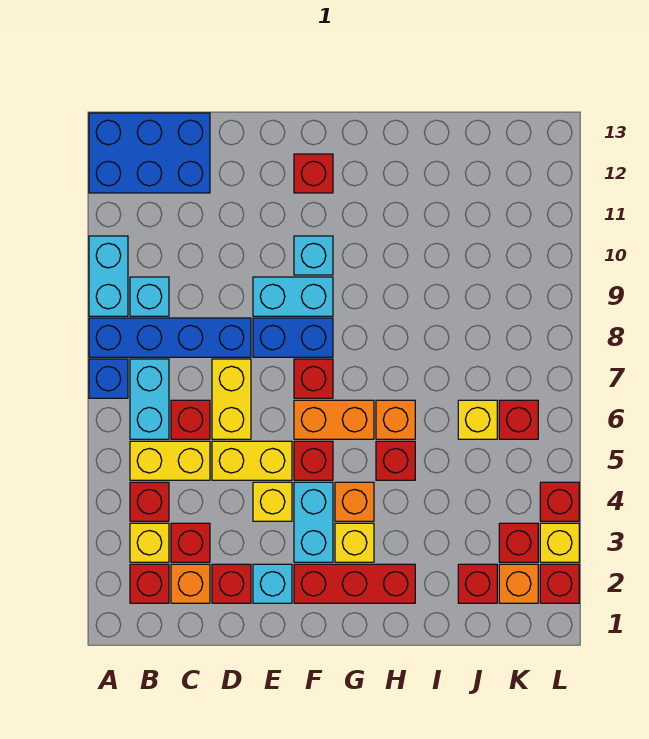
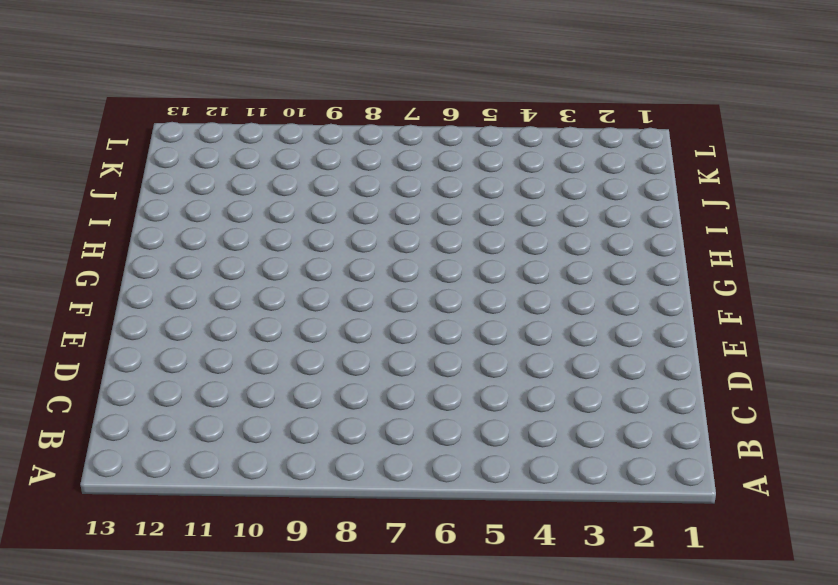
none -> blue 1x1 brick [89,359,128,398]
none -> blue 1x4 brick [89,318,251,357]
none -> cyan 1x2 brick [89,236,128,316]
none -> blue 2x3 brick [89,113,210,193]

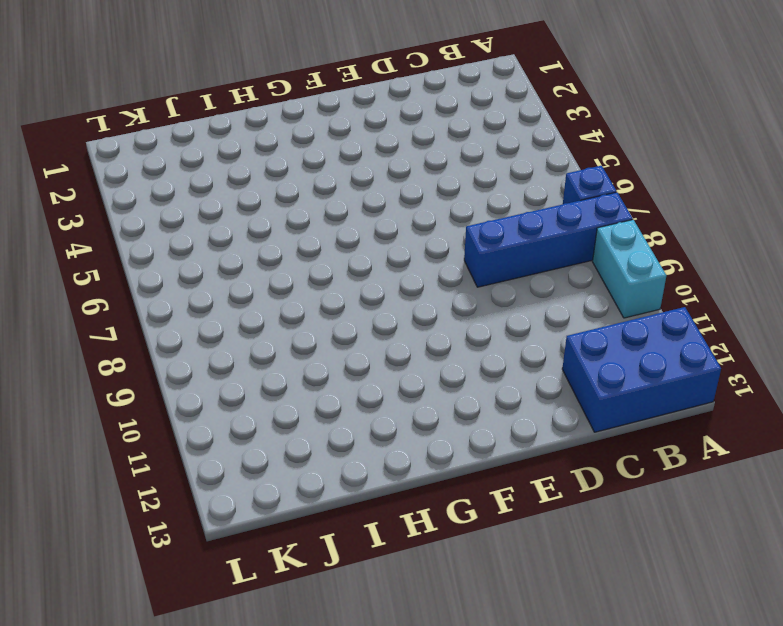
none -> red 1x1 brick [130,564,169,603]
none -> yellow 1x1 brick [130,523,169,562]
none -> red 1x1 brick [130,482,169,521]
none -> yellow 1x2 brick [130,441,210,480]

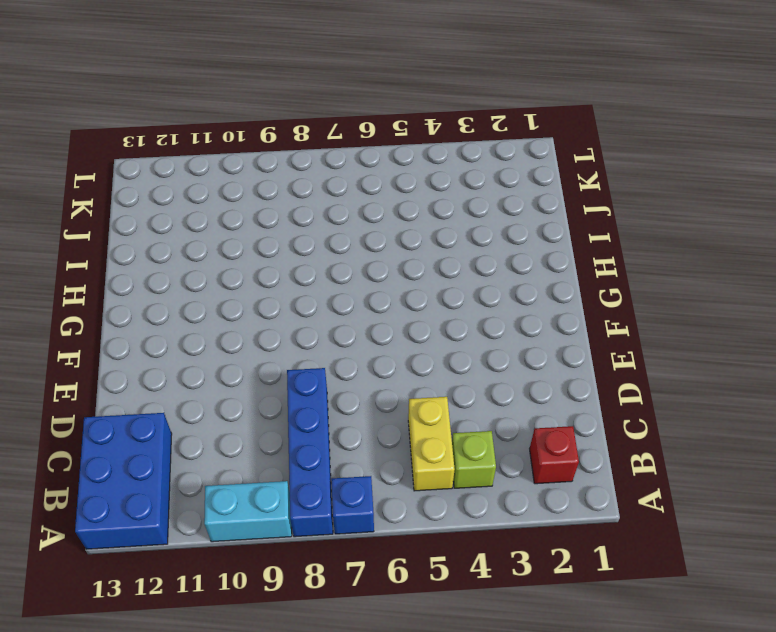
lime 1x1 brick [452,431,496,488] -> red 1x1 brick [130,482,169,521]
none -> yellow 1x1 brick [130,523,169,562]
none -> cyan 1x2 brick [130,359,169,439]
none -> cyan 1x1 brick [130,277,169,316]
none -> orange 1x1 brick [171,564,210,603]

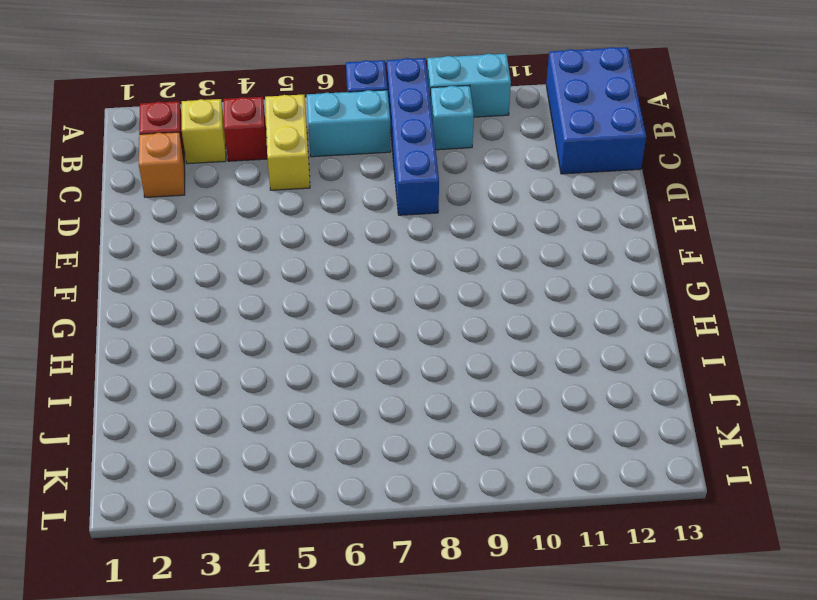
none -> red 1x1 brick [171,523,210,562]
none -> red 1x1 brick [171,400,210,439]
none -> red 1x1 brick [212,564,251,603]
none -> yellow 1x2 brick [212,441,292,480]

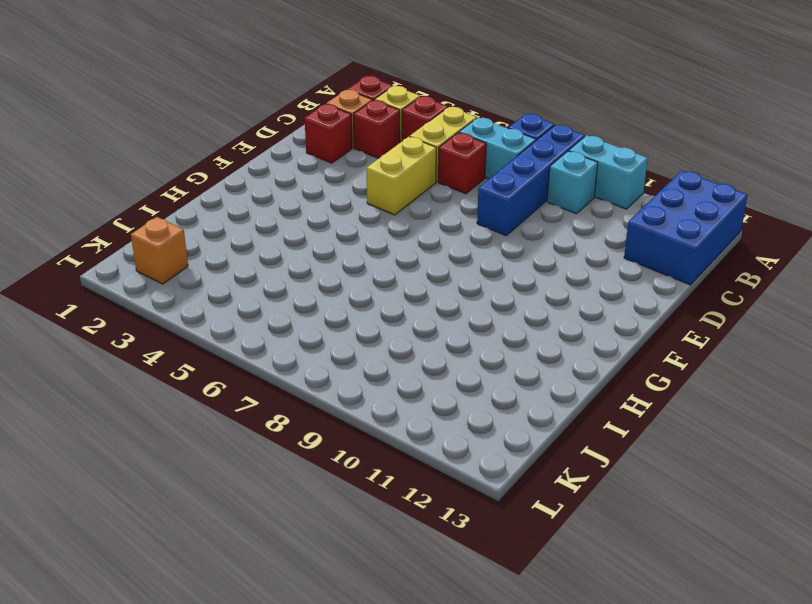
none -> yellow 1x2 brick [212,359,251,439]
none -> cyan 1x1 brick [253,564,292,603]
none -> yellow 1x1 brick [253,482,292,521]
none -> blue 1x2 brick [253,318,333,357]

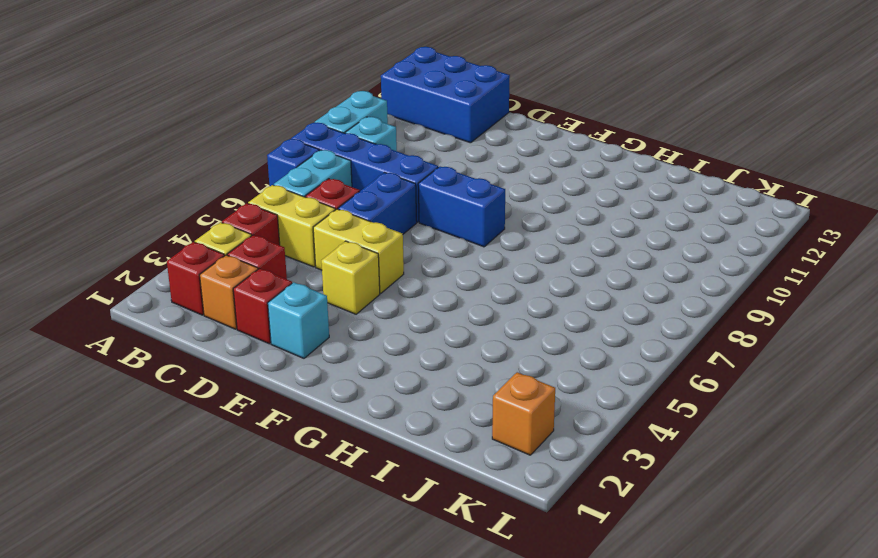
blue 1x2 brick [338,173,417,234] -> yellow 1x2 brick [212,359,251,439]
none -> cyan 1x2 brick [253,277,333,316]
none -> red 1x3 brick [294,564,415,603]
none -> cyan 1x2 brick [294,482,333,562]
none -> red 1x1 brick [294,441,333,480]

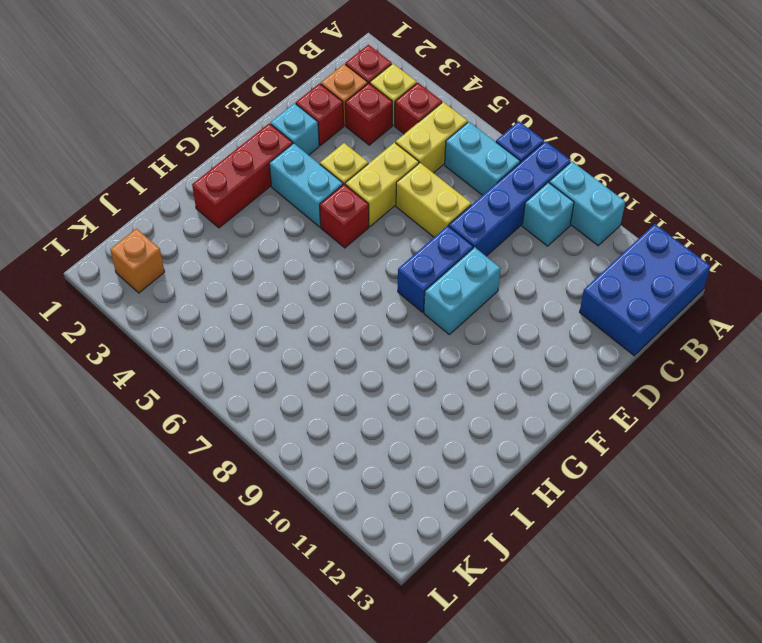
none -> red 1x1 brick [171,400,210,439]
none -> orange 1x2 brick [294,400,374,439]
none -> red 1x1 brick [294,359,333,398]
none -> cyan 1x1 brick [294,236,333,275]

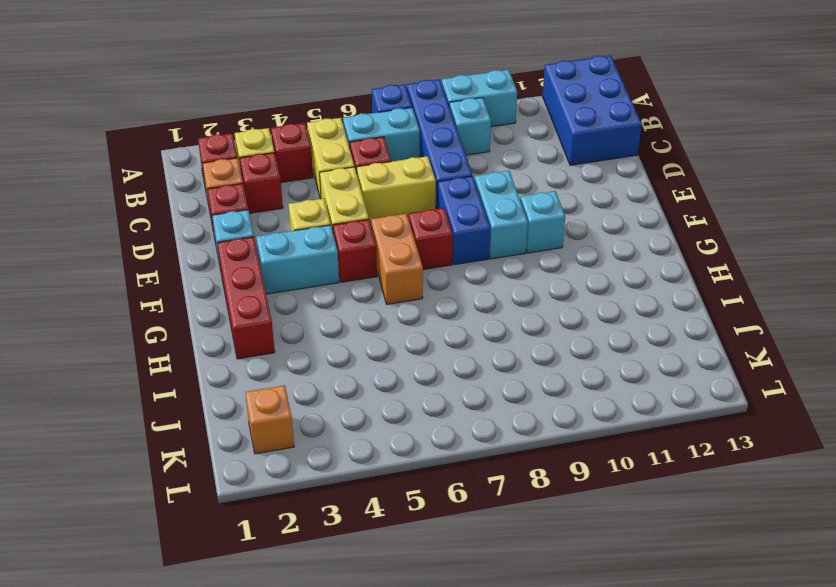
none -> red 1x1 brick [294,154,333,193]
none -> yellow 1x1 brick [335,523,374,562]
none -> orange 1x1 brick [335,482,374,521]
none -> red 1x1 brick [376,441,415,480]

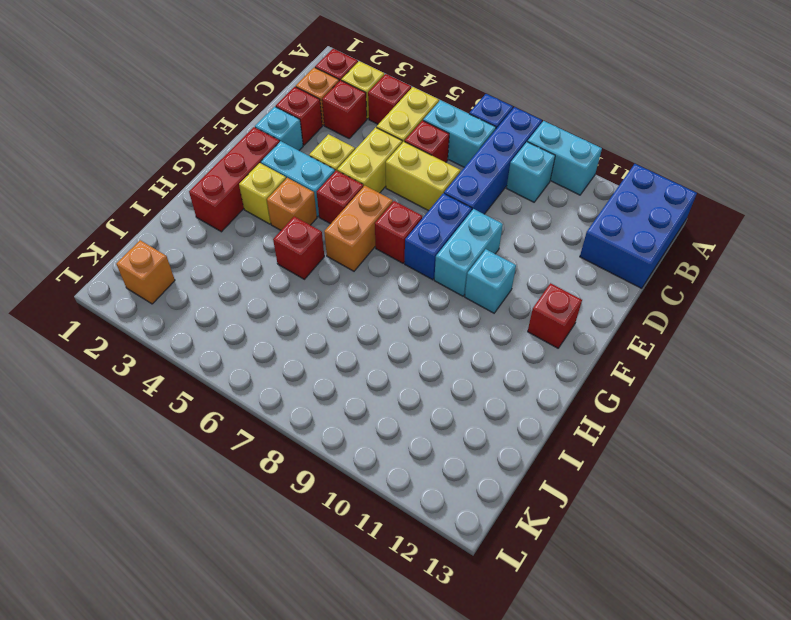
none -> orange 1x1 brick [376,400,415,439]
none -> red 1x1 brick [458,564,497,603]
none -> yellow 1x1 brick [458,400,497,439]
none -> red 1x1 brick [499,523,538,562]

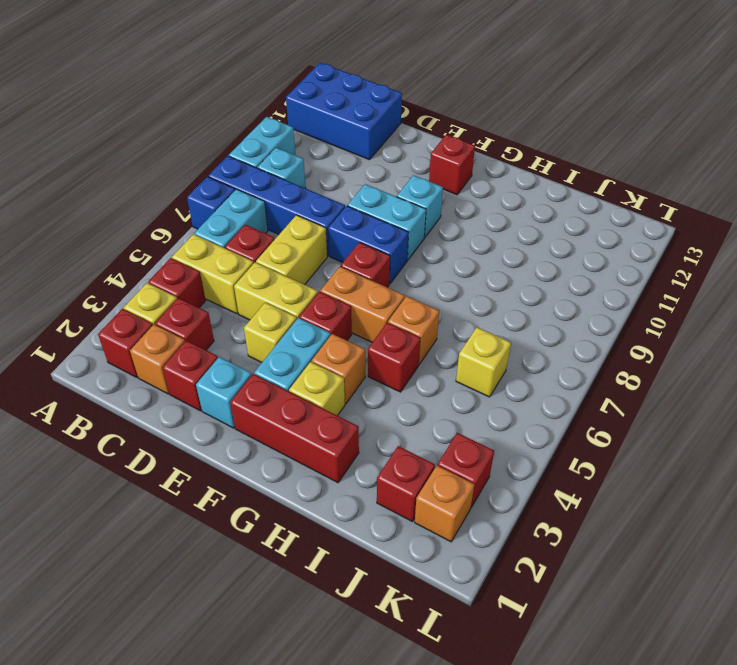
none -> red 1x1 brick [499,400,538,439]
none -> red 1x1 brick [540,564,579,603]
none -> yellow 1x1 brick [540,523,579,562]
none -> red 1x1 brick [540,482,579,521]

